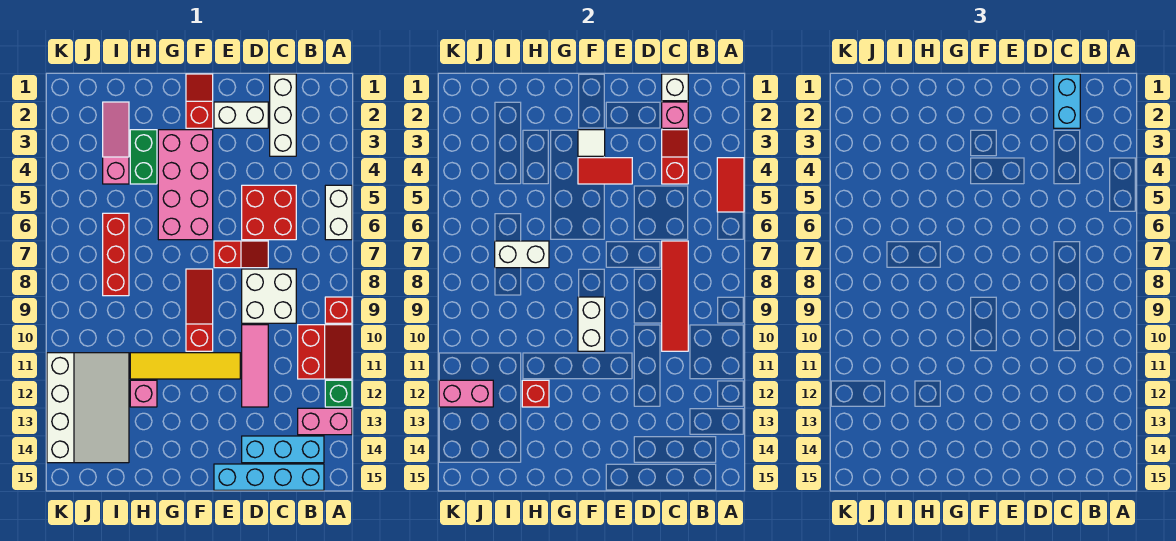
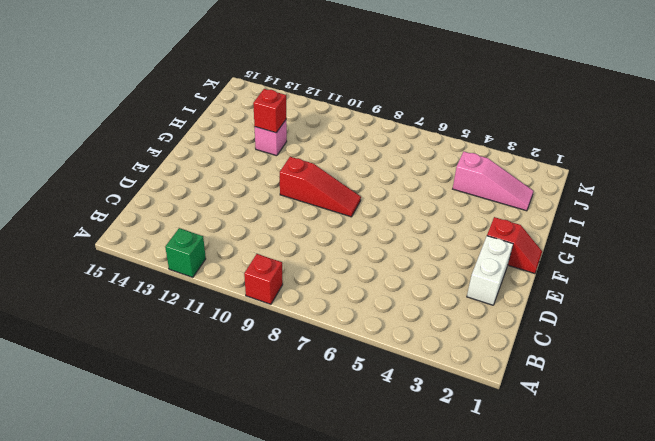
none -> white 1x2 brick [325,185,352,240]
none -> red 2x2 slope [298,325,352,379]
none -> pink 1x2 brick [298,408,352,435]
none -> cyan 1x3 brick [242,436,324,463]

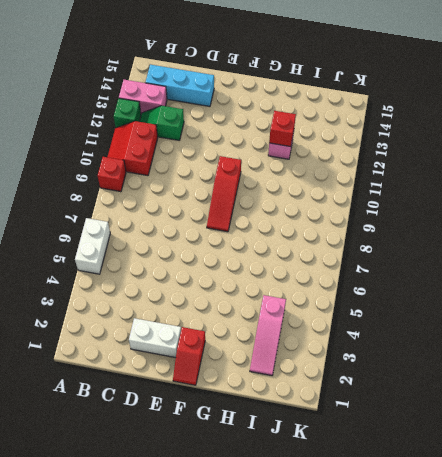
green 1x2 slope [139,106,184,140] -> none
none -> cyan 1x4 brick [214,464,324,490]
none -> white 1x3 brick [270,74,296,156]
none -> red 2x2 brick [242,185,296,240]
none -> white 2x2 brick [242,269,296,323]

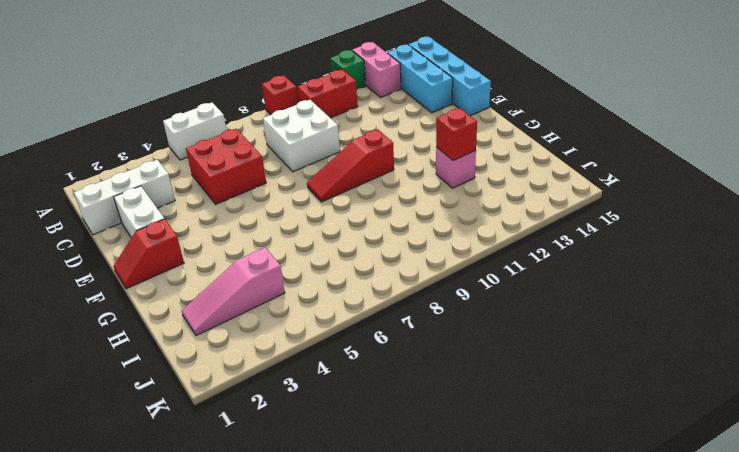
none -> red 1x2 slope [214,241,268,268]
none -> pink 1x3 tile [242,325,268,407]
none -> yellow 1x4 tile [130,353,240,379]
none -> pink 2x4 brick [158,130,213,240]

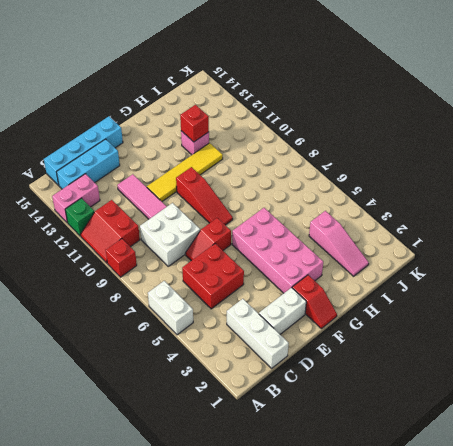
none -> green 1x2 brick [130,130,157,184]
none -> red 1x3 brick [103,213,129,296]
none -> white 3x4 slope [47,353,129,463]
none -> red 1x2 tile [717,158,744,212]

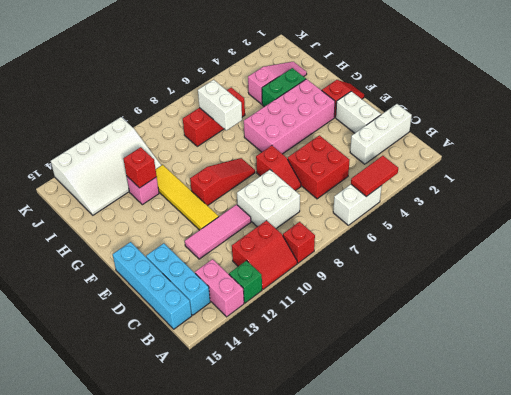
none -> white 1x1 brick [662,74,688,101]
none -> pink 1x1 brick [662,102,688,128]
none -> red 1x2 slope [662,130,688,184]
none -> red 1x4 tile [662,241,688,351]

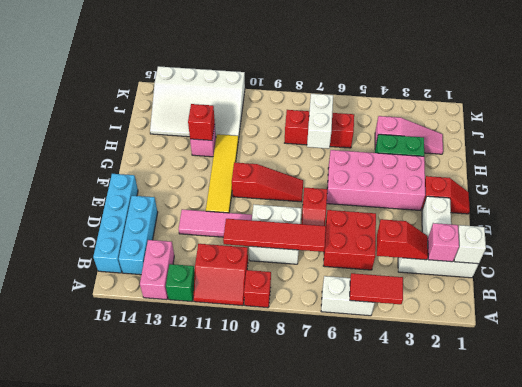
none -> red 1x2 tile [578,158,632,184]
none -> white 1x1 tile [578,130,605,156]
none -> white 1x2 brick [578,297,605,351]
none -> pink 1x2 brick [439,380,493,407]

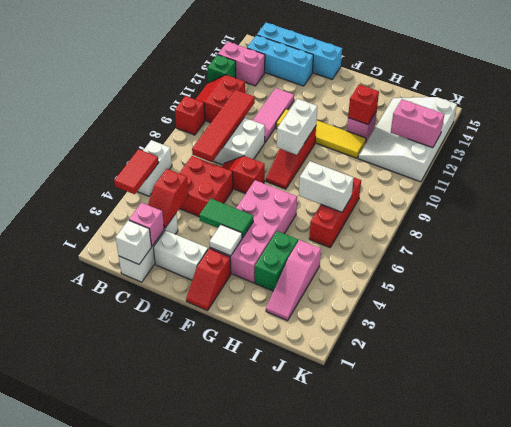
green 1x2 tile [199,199,253,238] -> red 1x2 tile [578,158,632,184]
none -> cyan 1x2 brick [1054,74,1080,128]

